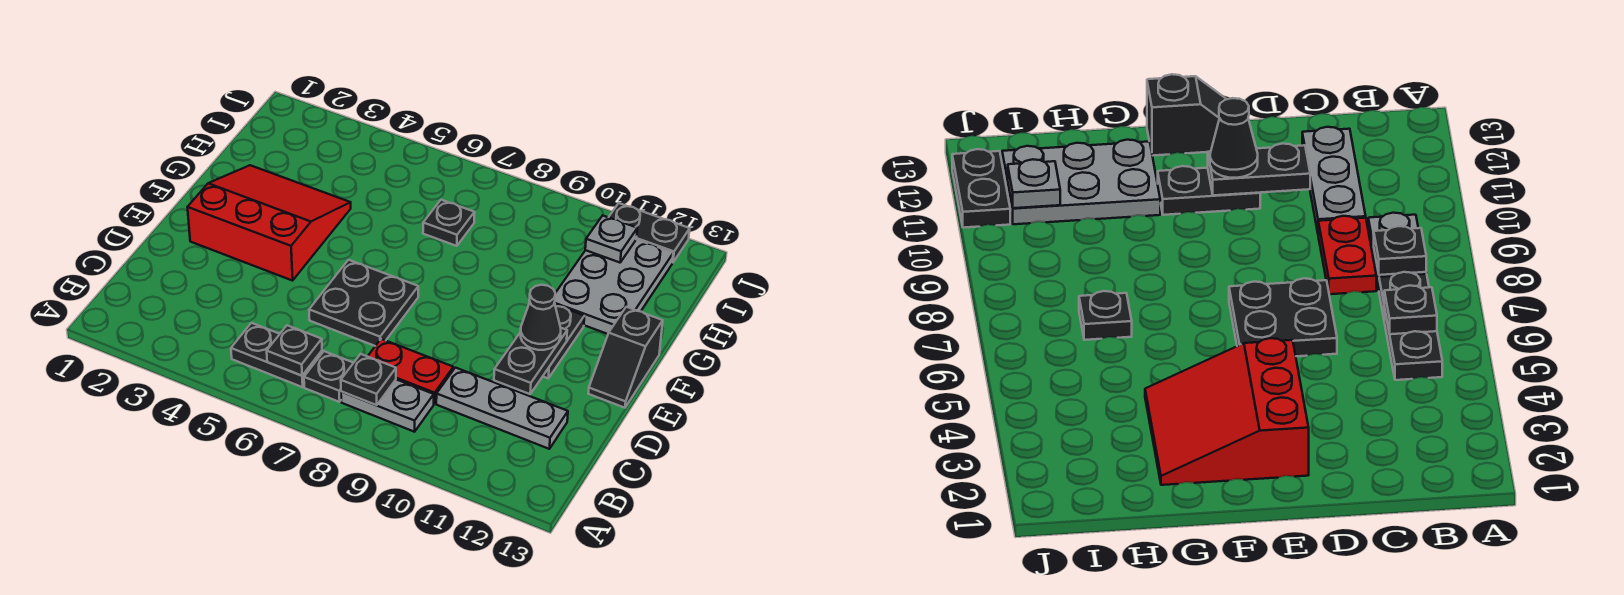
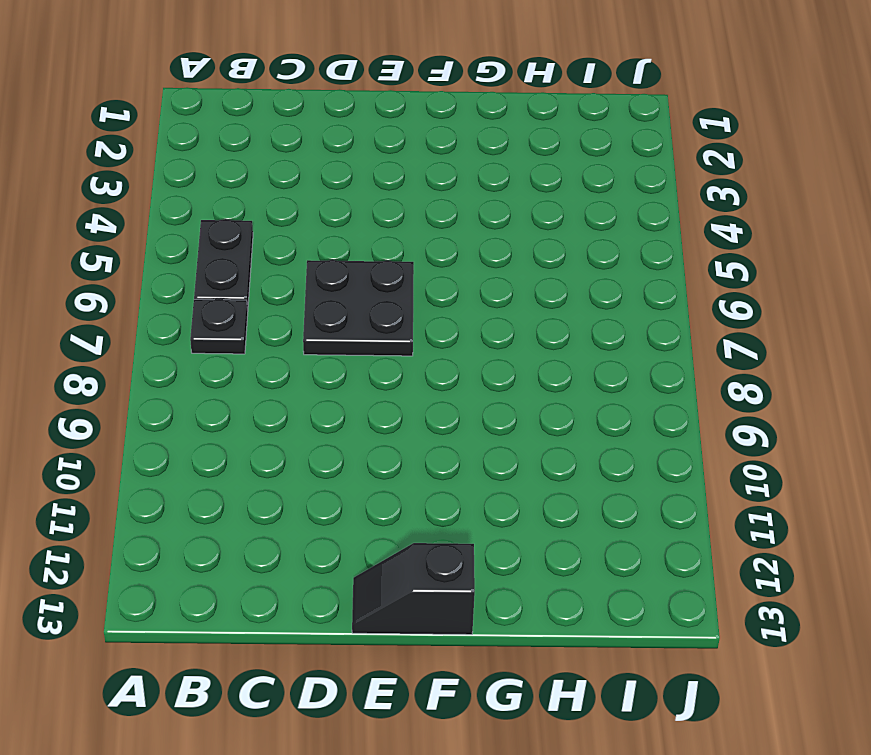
none -> grey 1x2 plate [341,380,434,432]
none -> red 1x2 plate [368,339,453,404]
none -> grey 1x3 plate [436,368,568,449]

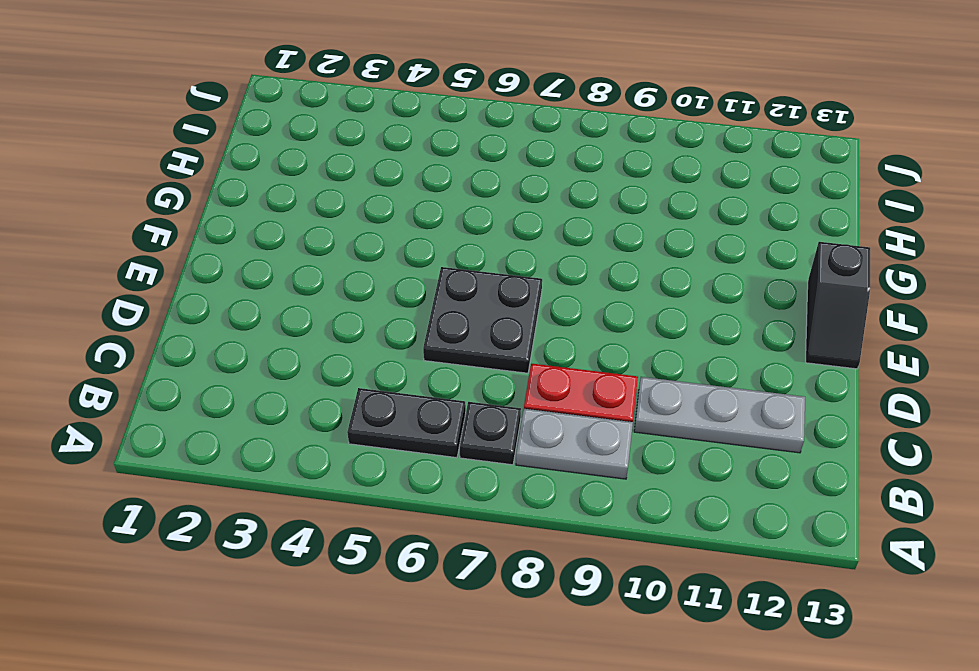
none -> red 3x3 slope [188,165,351,281]
none -> black 1x2 plate [543,305,584,378]
none -> grey 2x3 plate [555,240,673,334]

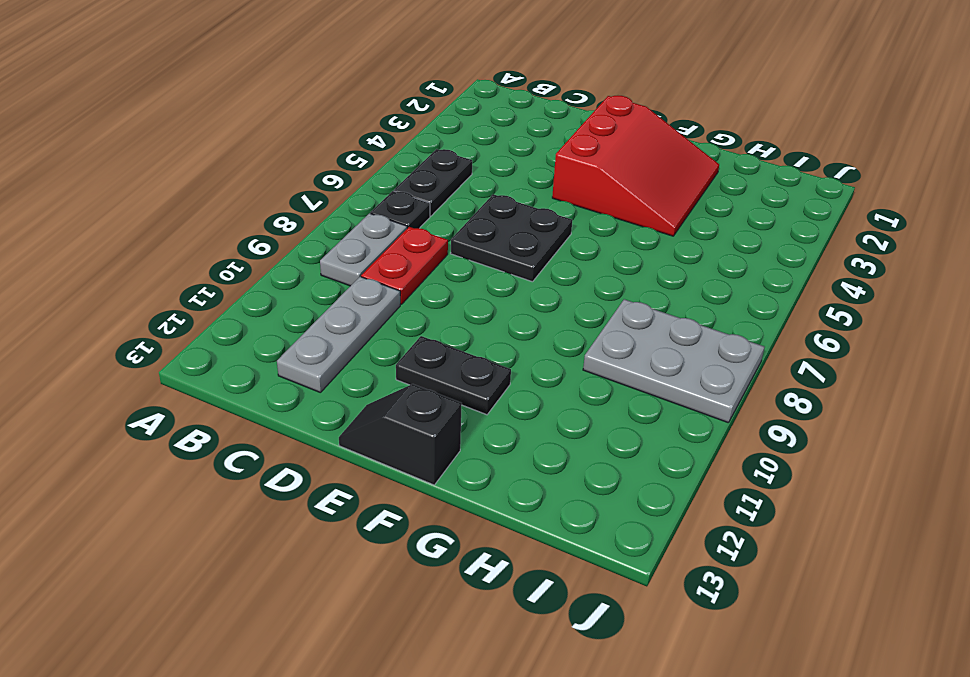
grey 2x3 plate [583,299,764,423] -> grey 2x3 plate moved to [555,240,673,334]
none -> black 1x1 plate [423,200,475,246]
none -> black 1x2 plate [609,203,690,263]
none -> black 1x1 plate [267,325,322,376]

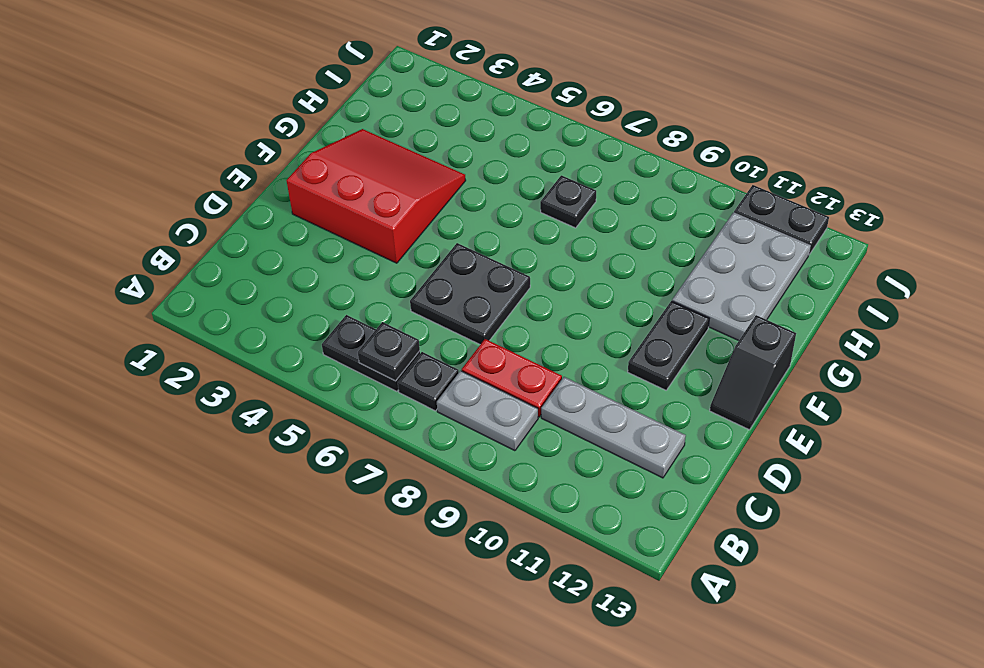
none -> black 1x1 plate [341,354,396,405]
none -> black 1x2 plate [494,328,567,394]
none -> grey 1x1 plate [585,215,637,263]

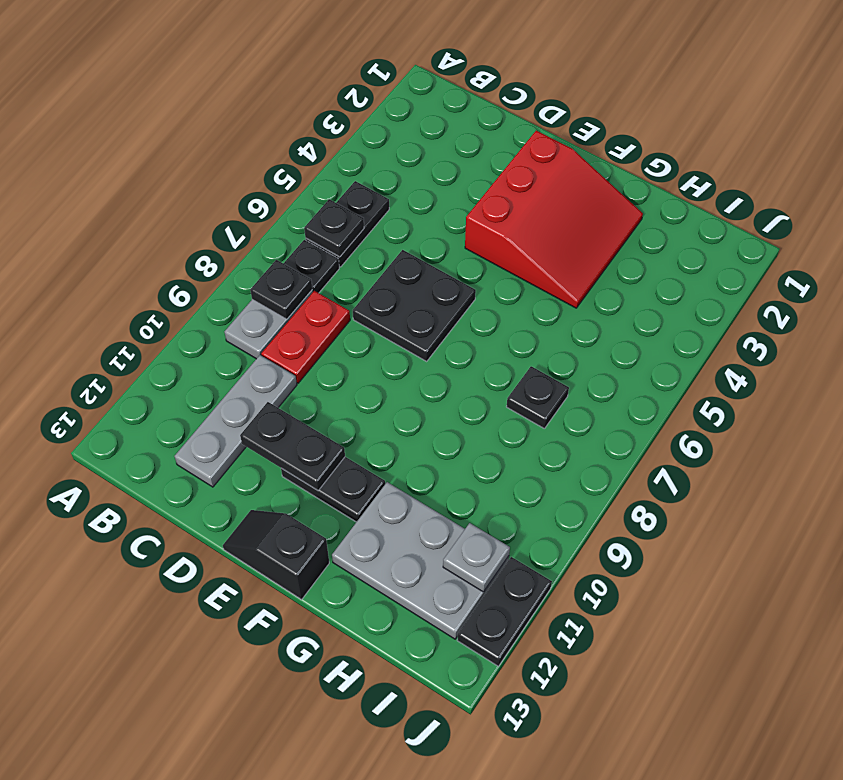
none -> black 1x1 cone [521,285,561,350]

